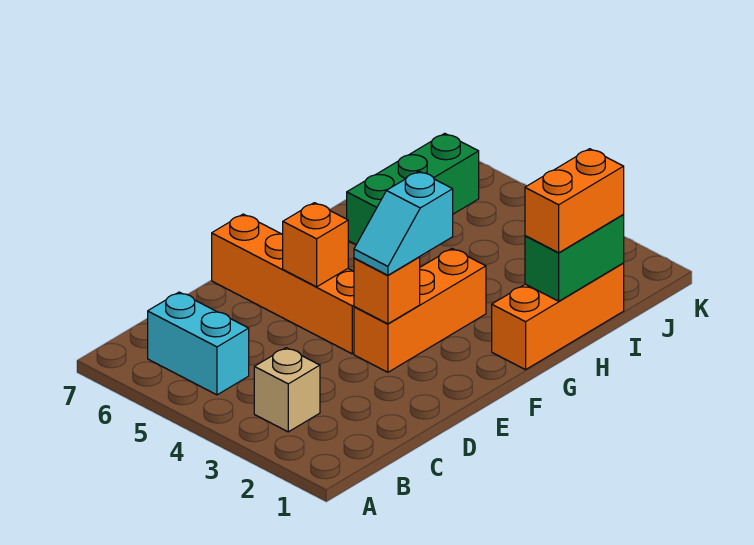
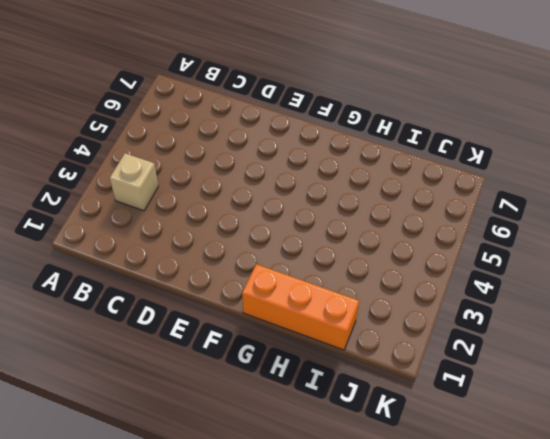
none -> cyan 1x2 brick [148,292,249,395]
none -> orange 1x3 brick [354,249,486,372]

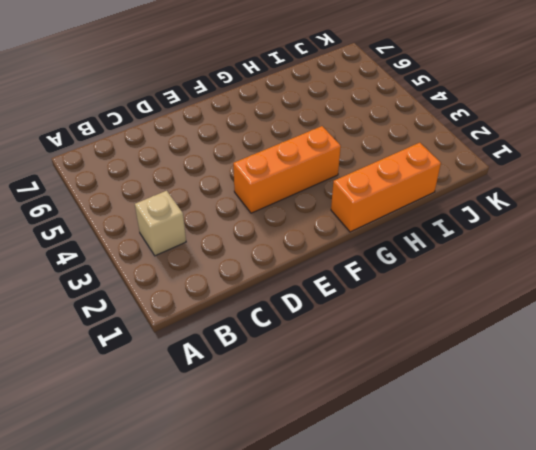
none -> cyan 1x2 brick [148,292,249,395]
none -> orange 1x4 brick [212,214,354,354]

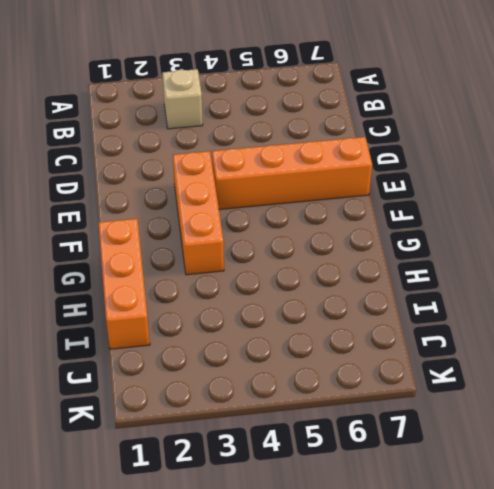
none -> cyan 1x2 brick [148,292,249,395]
none -> green 1x3 brick [347,133,479,245]

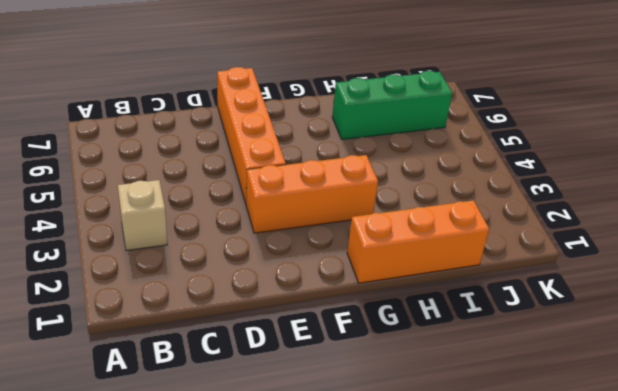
none -> cyan 1x2 brick [148,292,249,395]
none -> orange 1x1 brick [354,257,420,324]

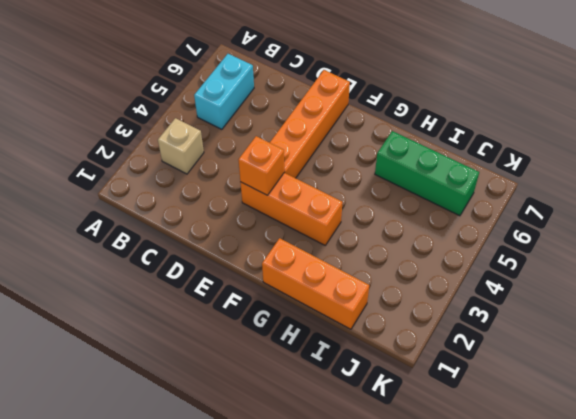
none -> orange 1x1 brick [283,203,348,287]
none -> green 1x2 brick [525,215,624,301]

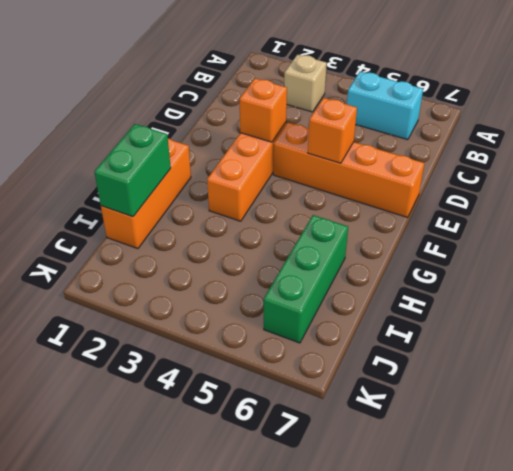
none -> cyan 1x2 slope [354,171,453,275]
none -> orange 1x2 brick [525,149,624,253]

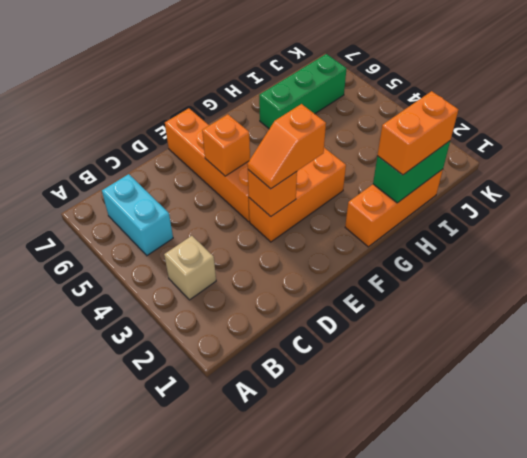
orange 1x2 slope [247,104,326,189] -> cyan 1x2 slope [354,171,453,275]

